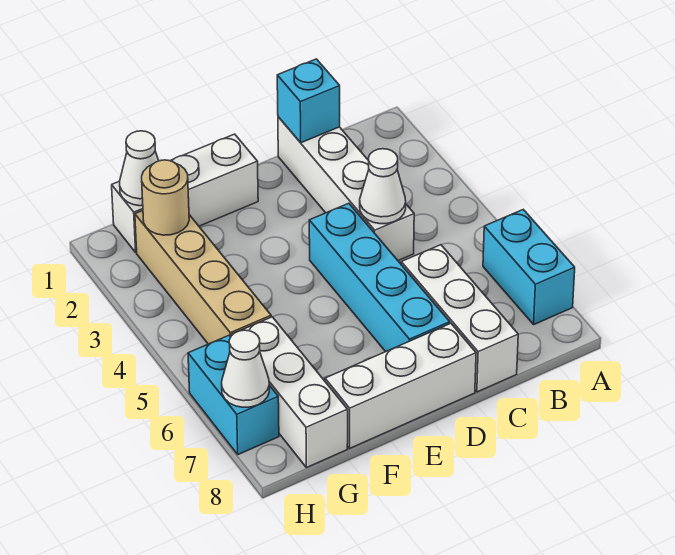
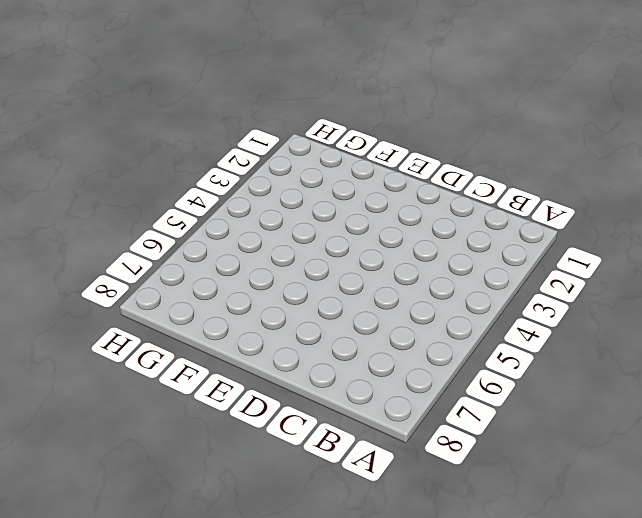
none -> cyan 1x2 brick [483,210,575,324]
none -> white 1x4 brick [278,117,414,261]
none -> white 1x3 brick [401,245,518,392]

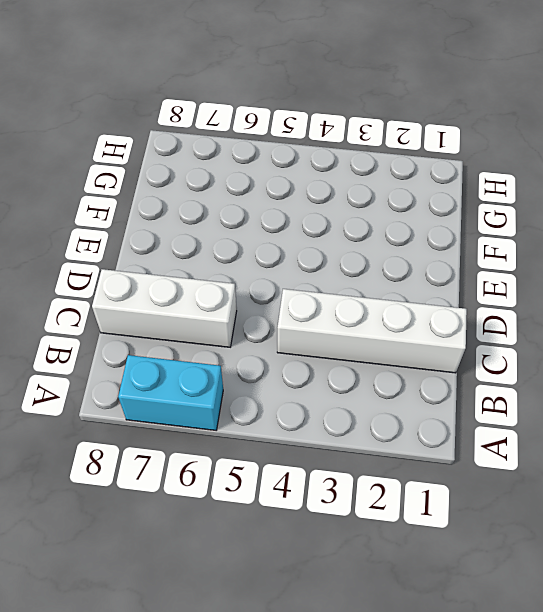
none -> cyan 1x4 brick [309,203,450,352]
none -> white 1x3 brick [325,323,476,448]
none -> white 1x3 brick [112,134,258,252]

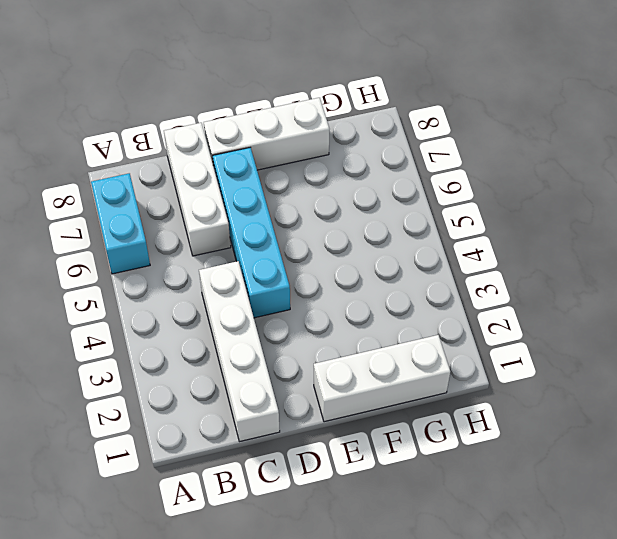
none -> tan 1x4 brick [135,211,271,344]
none -> white 1x3 brick [231,317,348,468]
none -> cyan 1x2 brick [188,335,279,455]

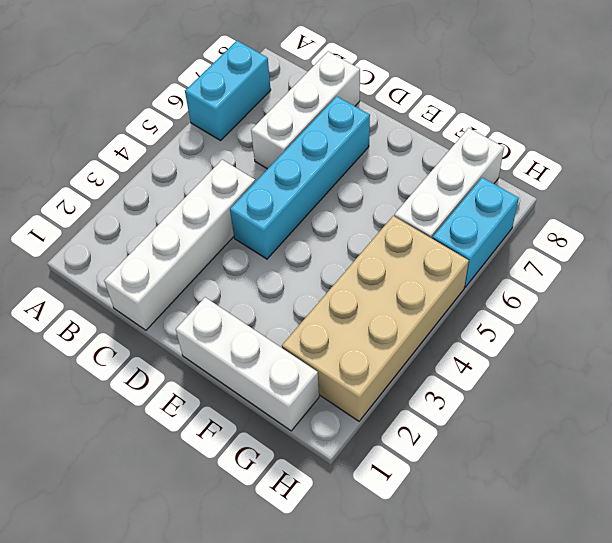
tan 2x4 brick [282,216,469,421] -> tan 1x4 brick [135,211,271,344]
none -> white 1x3 brick [325,323,476,448]
none -> cyan 1x1 brick [277,59,340,143]
none -> white 1x1 cone [360,149,406,224]

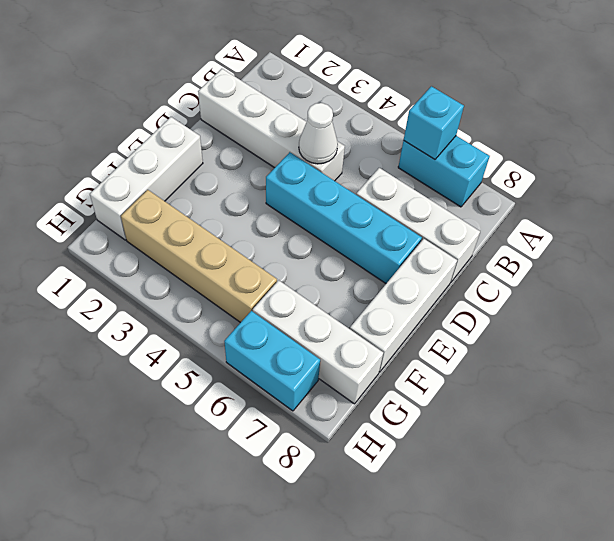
cyan 1x1 brick [404,86,464,159] -> cyan 1x1 brick moved to [277,59,340,143]
none -> white 1x1 cone [120,131,159,206]
none -> tan 1x1 round brick [142,160,189,235]
none -> white 1x1 cone [222,330,269,407]

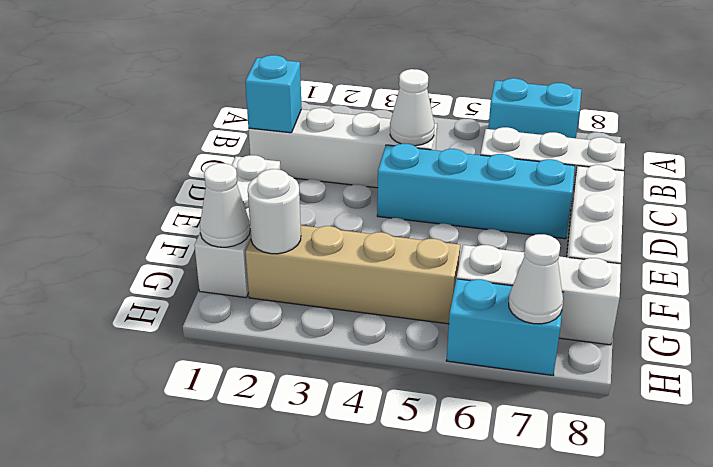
white 1x1 round brick [248,169,301,254] -> tan 1x1 round brick [142,160,189,235]

